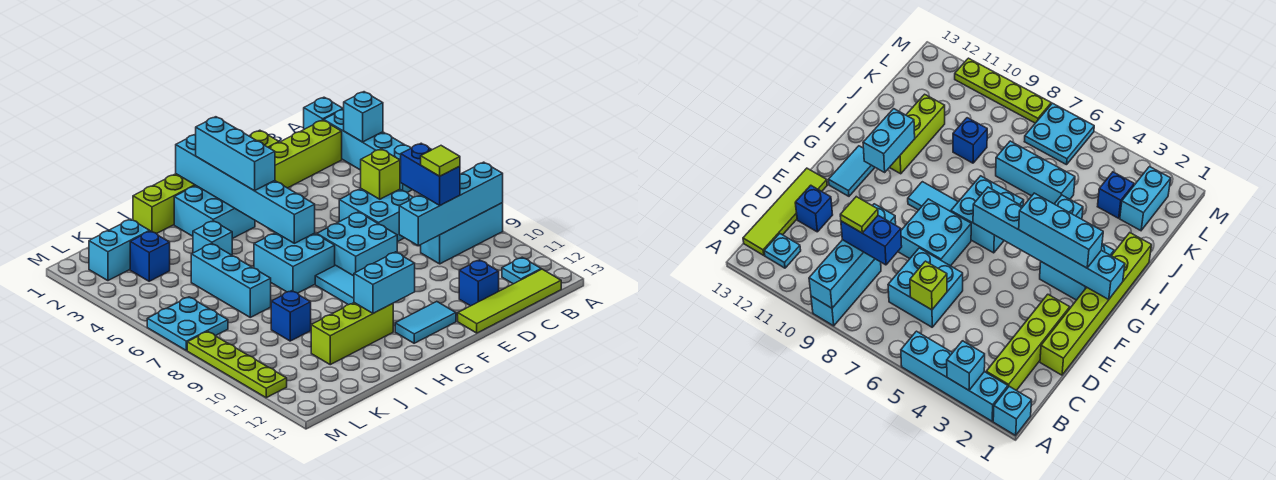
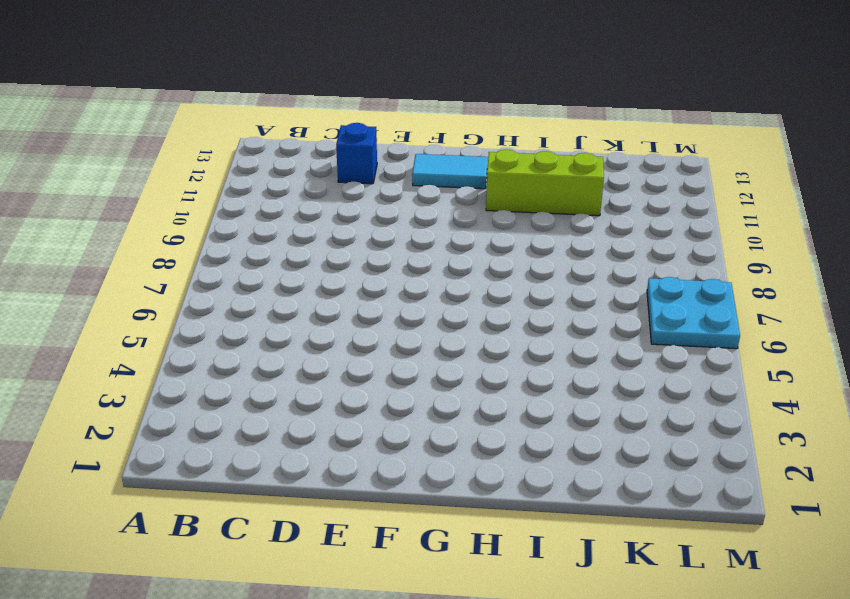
none -> cyan 1x1 brick [304,97,343,129]
none -> cyan 1x4 brick [324,109,412,192]
none -> cyan 1x3 brick [421,203,503,264]
none -> lime 1x4 brick [269,120,342,188]

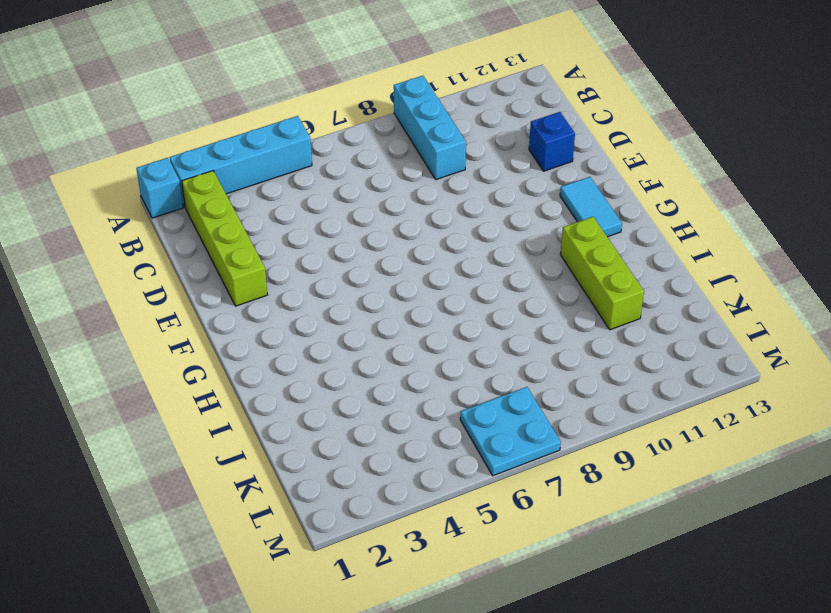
none -> cyan 1x1 plate [502,257,541,284]
none -> lime 1x4 tile [458,269,561,333]
none -> cyan 2x2 brick [339,189,413,242]
none -> lime 1x6 brick [133,130,279,234]

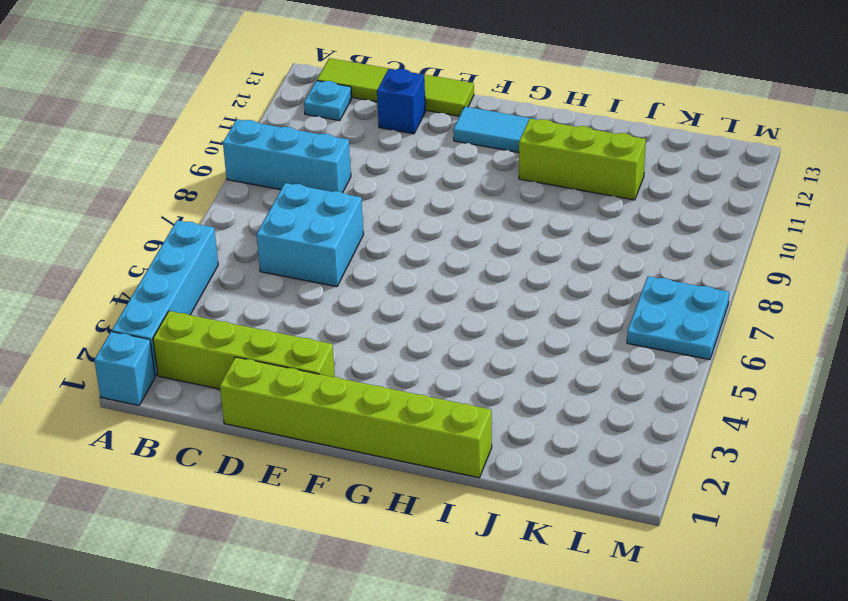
none -> cyan 2x2 brick [317,212,397,276]
none -> cyan 2x2 brick [174,185,255,239]
none -> cyan 2x2 brick [254,233,335,293]
none -> cyan 1x2 tile [315,265,354,305]

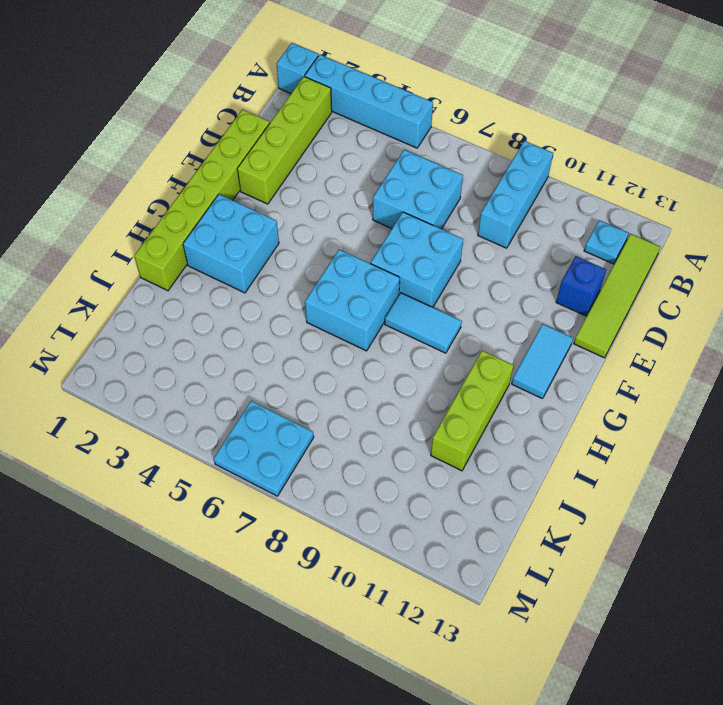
none -> cyan 1x1 brick [193,221,232,255]
none -> cyan 1x3 brick [191,244,271,317]
none -> blue 1x1 brick [271,291,311,341]
none -> cyan 1x2 brick [89,219,149,281]

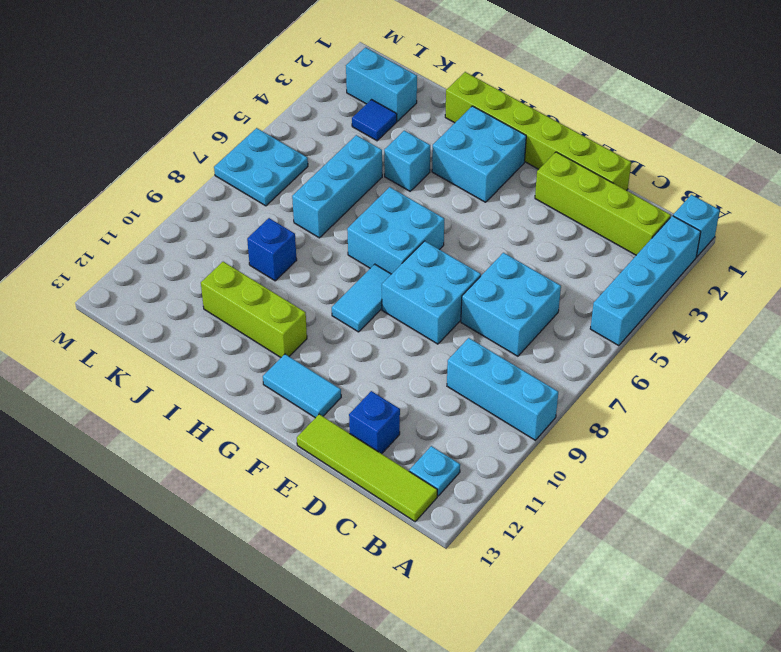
blue 1x1 tile [352,100,397,141] -> blue 1x1 brick [130,231,170,281]
none -> lime 1x4 plate [187,331,287,398]
none -> cyan 1x1 brick [344,92,383,142]
none -> cyan 1x4 brick [399,162,503,246]
none -> lime 1x1 brick [361,149,400,199]

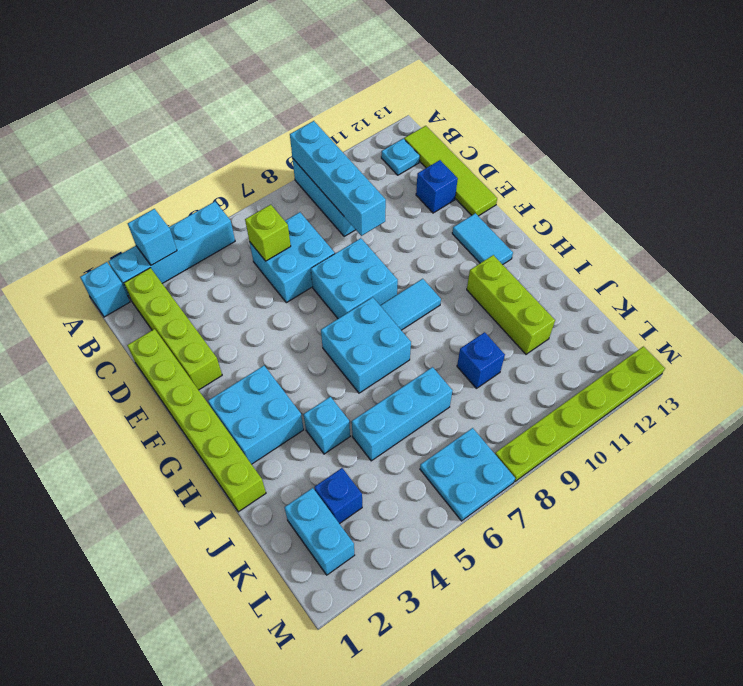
lime 1x6 plate [495,346,665,482] -> lime 1x4 plate [187,331,287,398]
none -> cyan 1x6 brick [176,134,315,243]
none -> cyan 1x2 brick [354,252,415,313]
none -> blue 1x2 brick [401,143,460,205]
none -> cyan 1x3 brick [196,117,275,191]

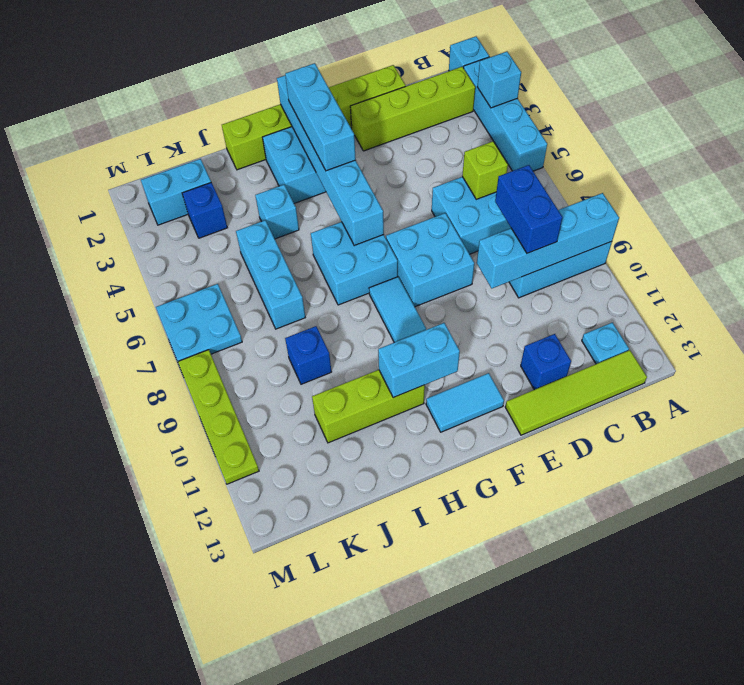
none -> lime 1x1 tile [421,146,460,176]

